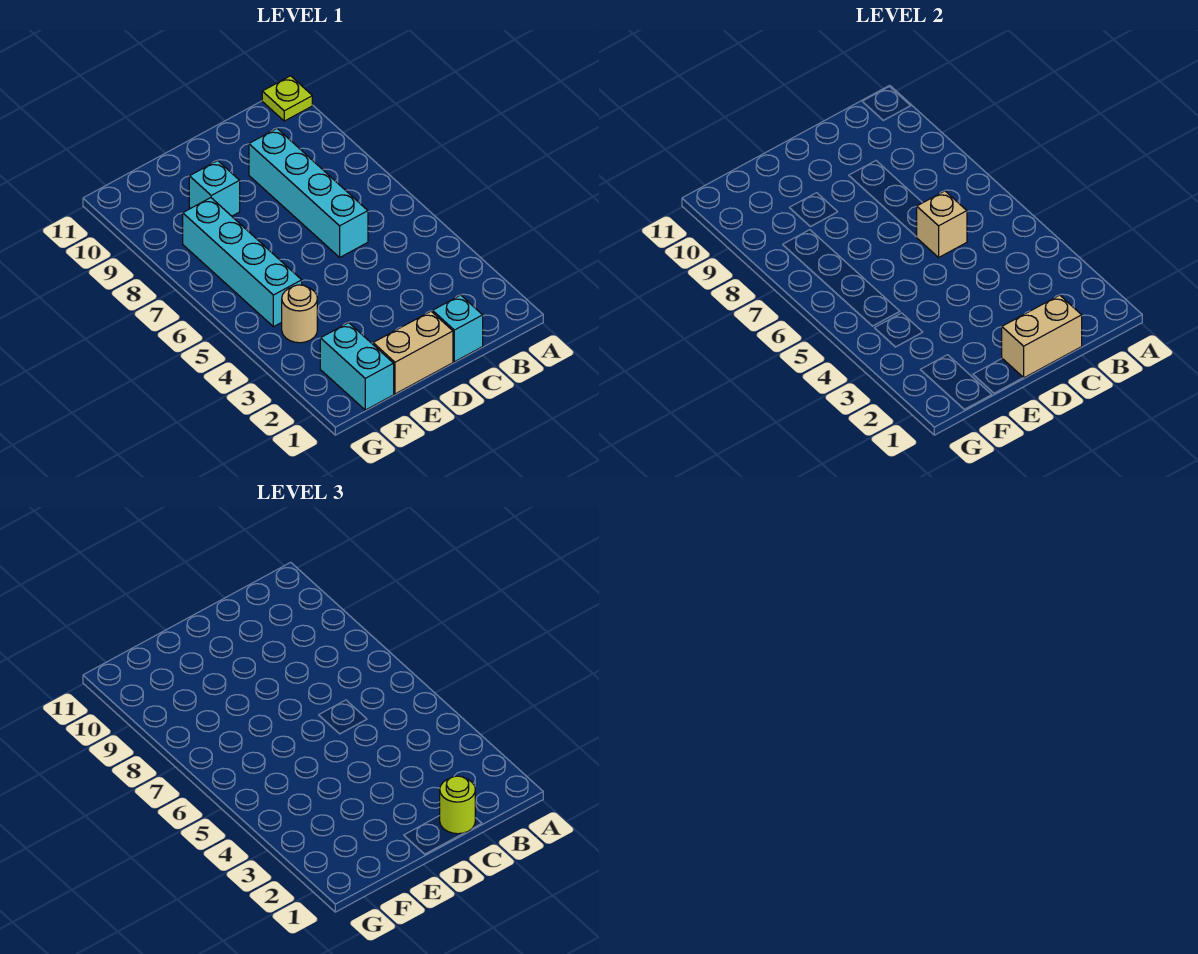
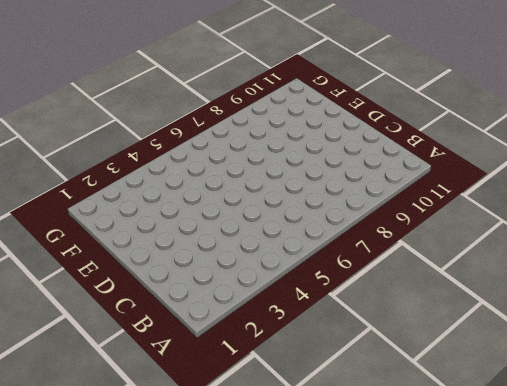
none -> lime 1x1 plate [262,76,312,121]
none -> cyan 1x1 brick [433,295,483,362]

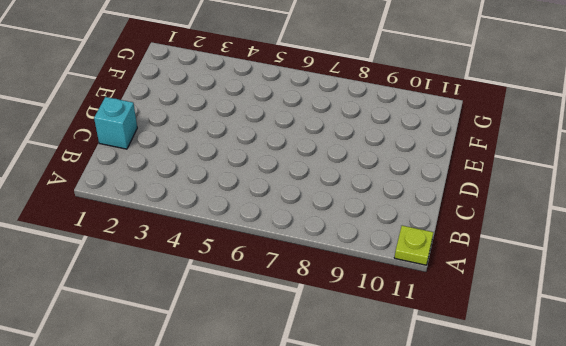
none -> cyan 1x4 brick [249,128,368,257]
none -> tan 1x2 brick [373,311,453,394]

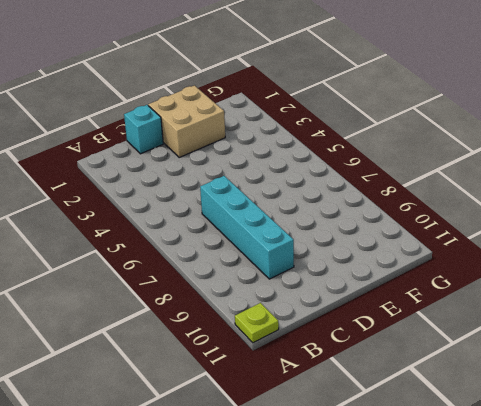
tan 2x2 brick [148,85,225,157] -> tan 1x2 brick [373,311,453,394]
none -> cyan 1x1 brick [189,161,240,216]
none -> cyan 1x2 brick [320,323,394,410]

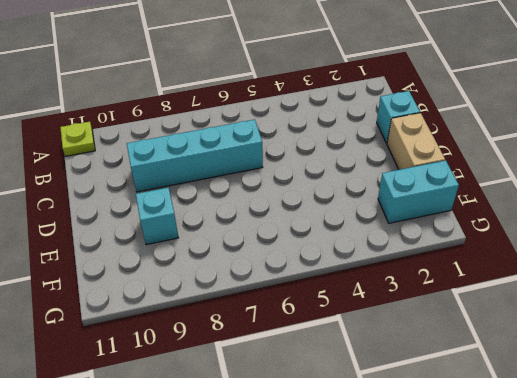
none -> tan 1x1 round brick [282,285,317,343]
none -> cyan 1x4 brick [183,198,302,327]

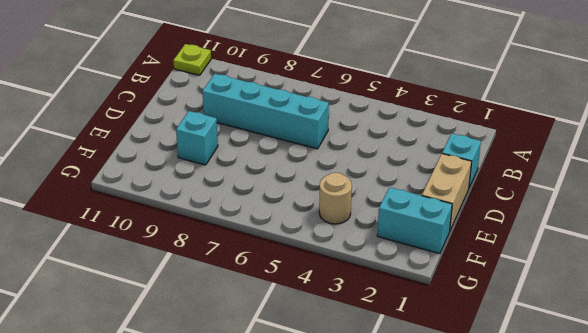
none -> cyan 1x4 brick [183,198,302,327]
none -> tan 1x2 brick [1002,295,1082,378]

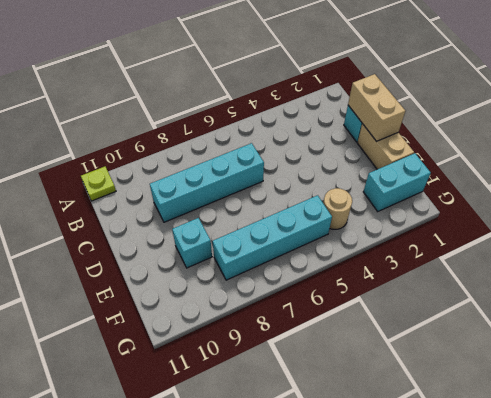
none -> tan 1x1 brick [917,191,967,257]
none -> lime 1x1 round brick [440,776,475,834]

